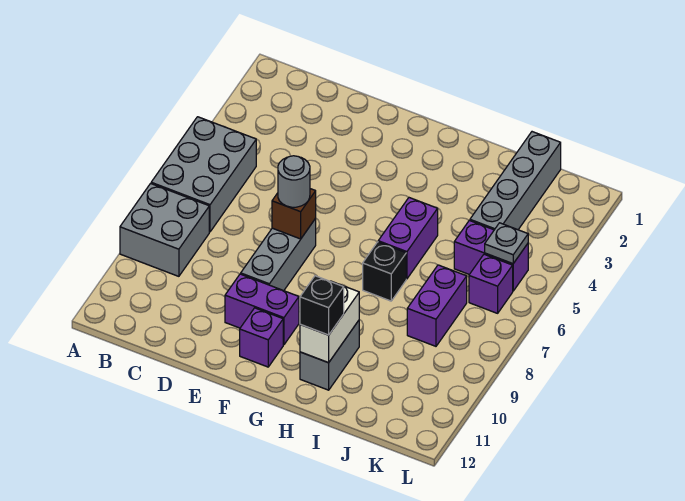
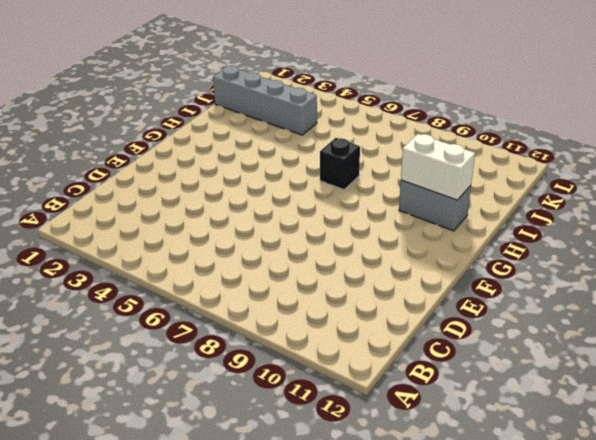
none -> grey 2x3 brick [151,117,256,232]
none -> grey 2x2 brick [120,183,209,276]
none -> grey 1x3 brick [241,218,316,291]

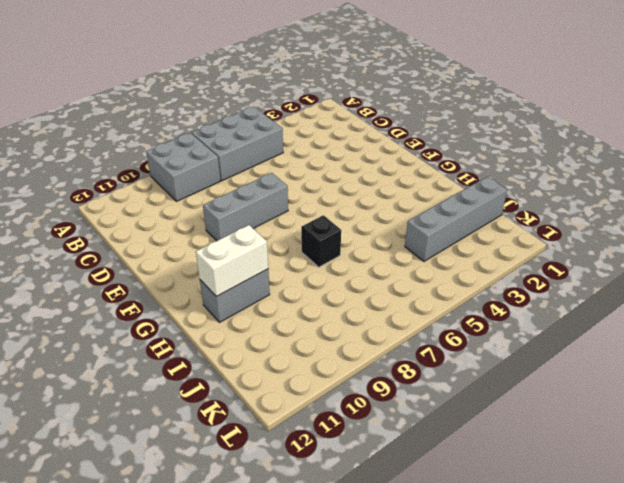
none -> purple 1x2 brick [225,274,299,345]
none -> purple 1x1 brick [240,308,283,367]
none -> purple 1x2 brick [378,198,438,279]

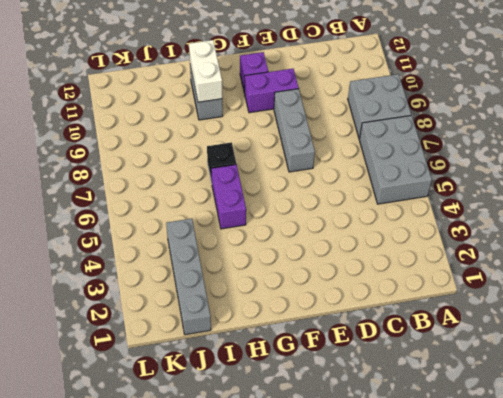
none -> purple 1x2 brick [454,220,528,291]
none -> purple 1x2 brick [407,265,467,346]
none -> purple 1x1 brick [469,254,513,313]

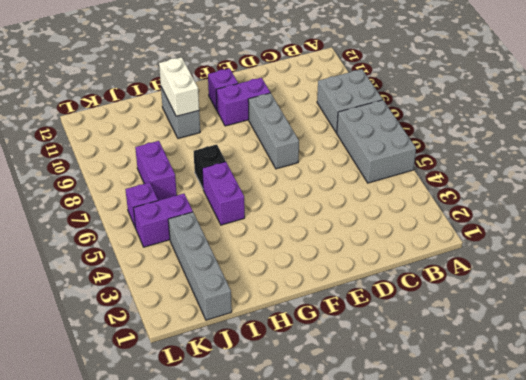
none -> brown 1x1 brick [272,189,316,239]
none -> grey 1x1 plate [485,223,528,264]
none -> grey 1x1 round brick [278,156,310,207]

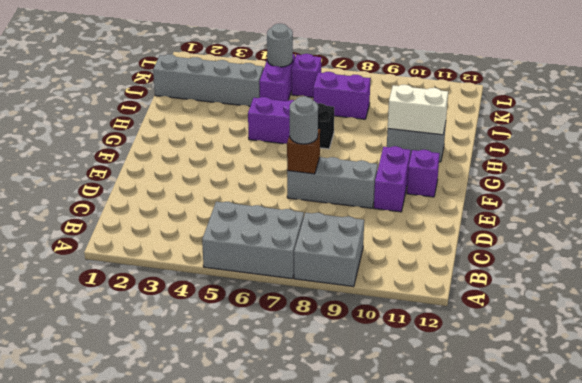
grey 1x1 round brick [267,24,293,67] -> grey 1x1 plate [485,223,528,264]
none -> black 1x1 brick [300,276,344,335]

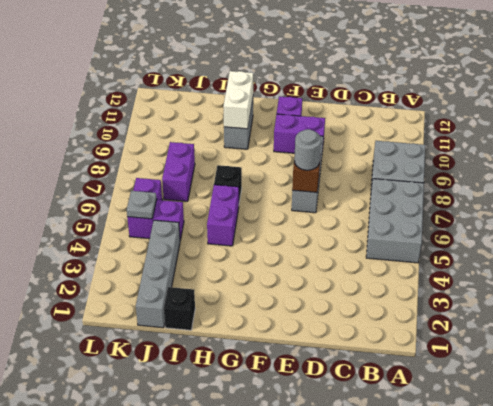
black 1x1 brick [164,287,195,330] -> black 1x1 brick moved to [300,276,344,335]

